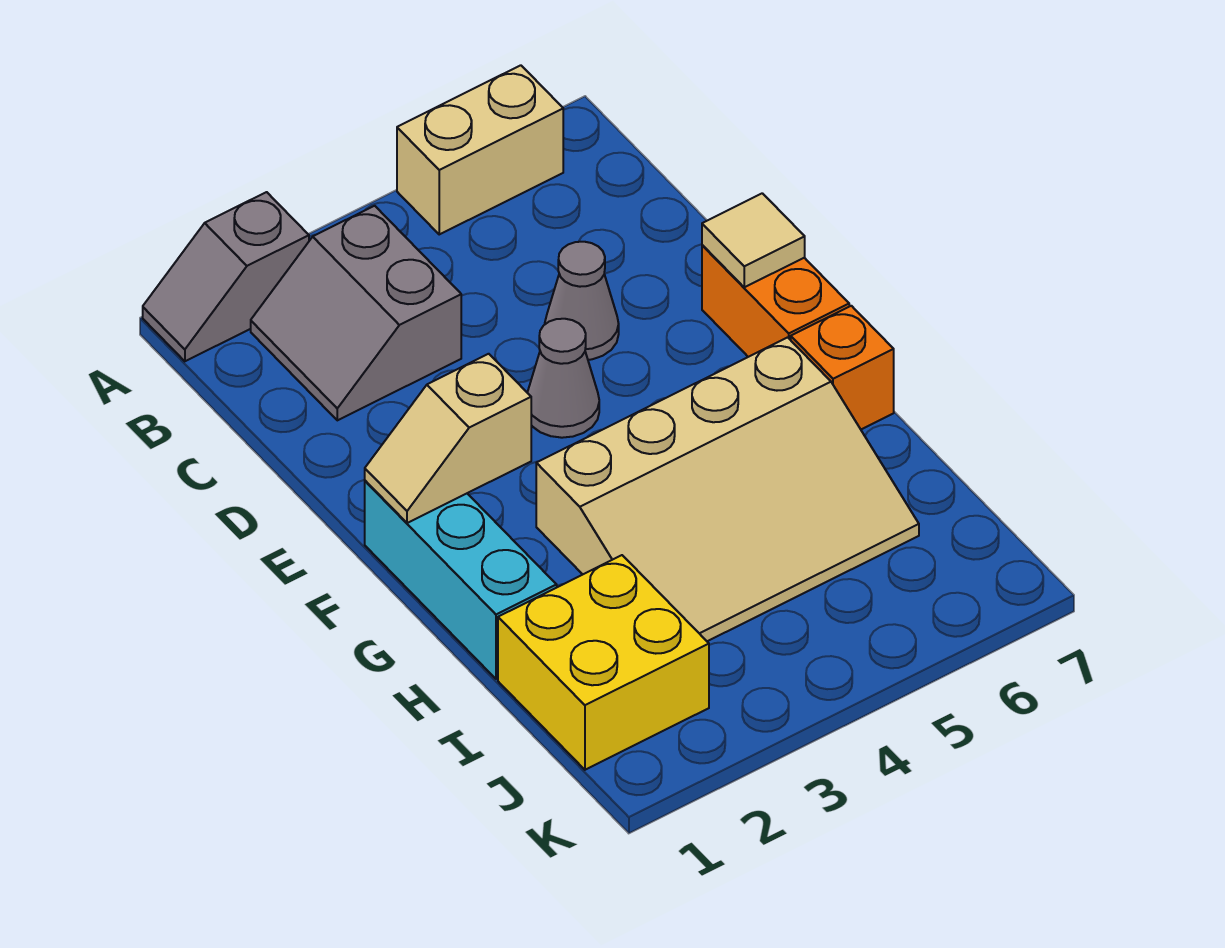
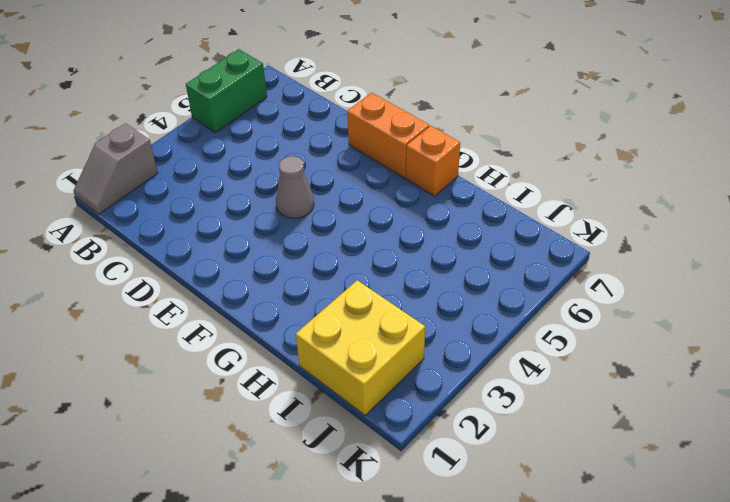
green 1x2 brick [186,49,267,133] -> tan 1x2 brick [397,65,563,234]
none -> grey 2x2 slope [251,206,461,420]
none -> grey 1x1 cone [545,242,619,360]
none -> cyan 1x3 brick [365,481,557,679]

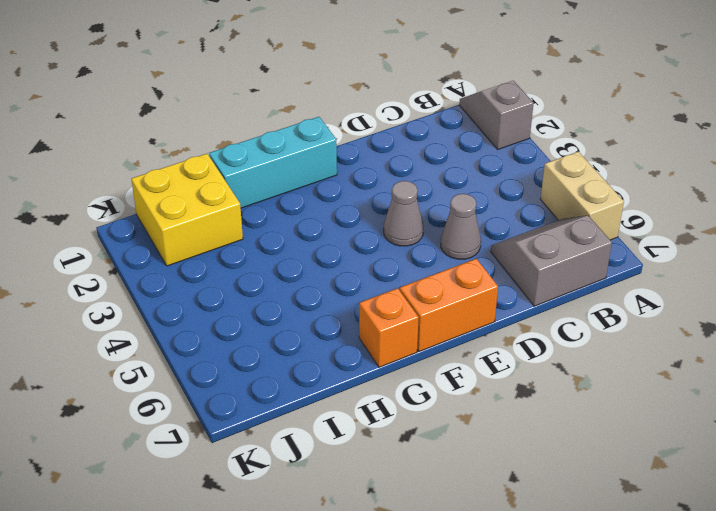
grey 2x2 slope [491,216,612,306] -> grey 2x2 slope moved to [251,206,461,420]
none -> tan 3x4 slope [536,337,919,641]
none -> tan 1x1 tile [702,193,805,287]
none -> tan 1x2 slope [365,354,531,523]

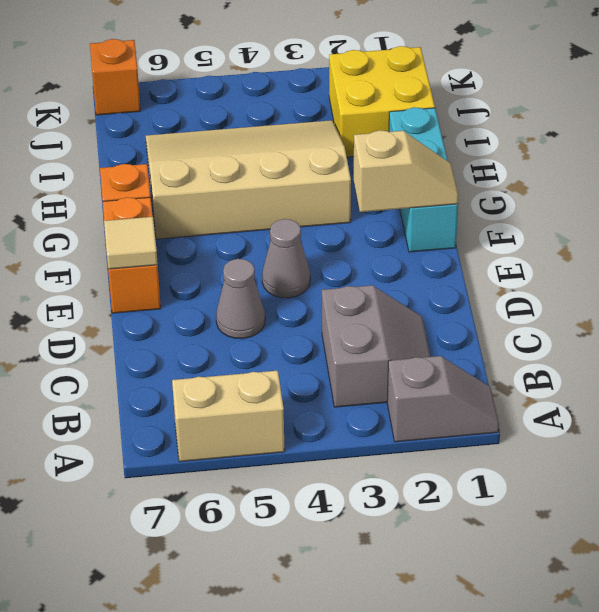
orange 1x1 brick [90,39,141,115] -> none

